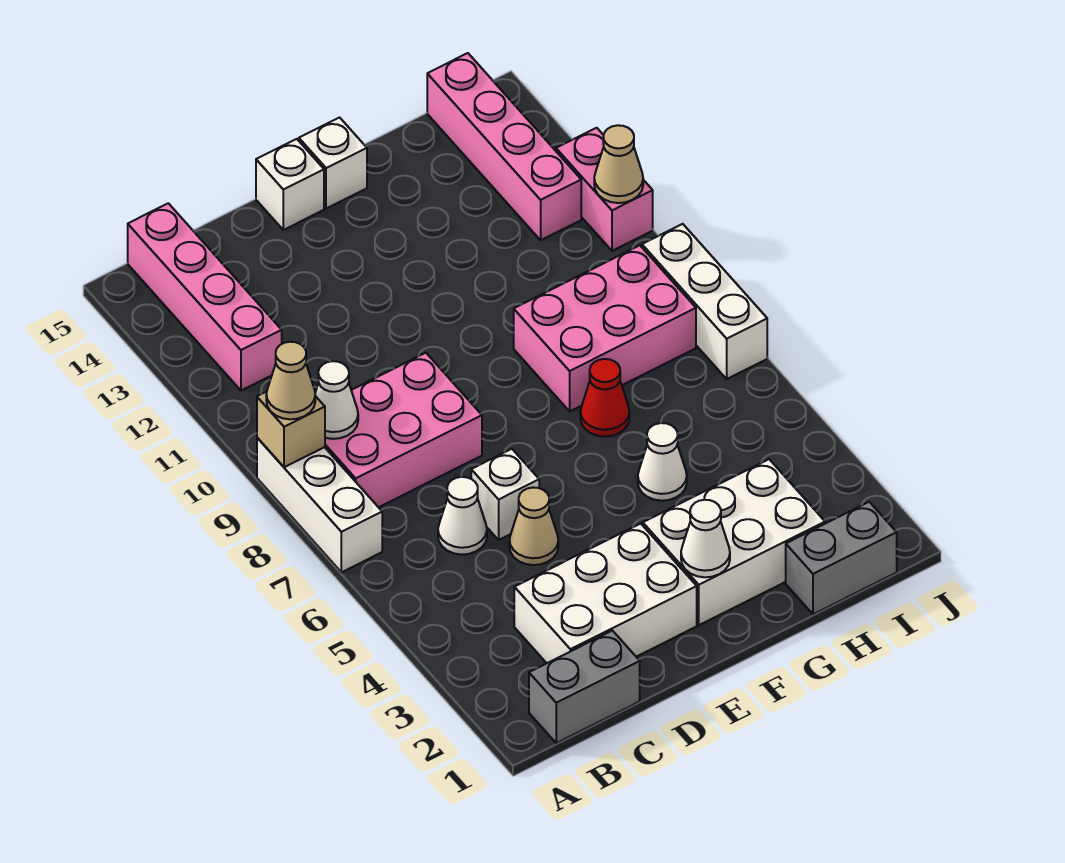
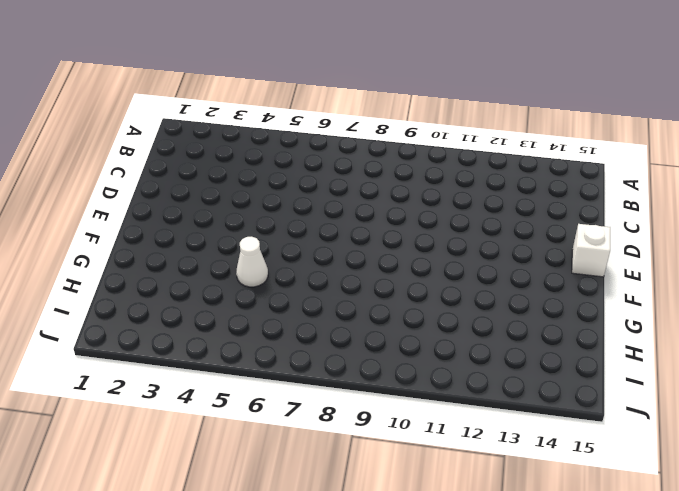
none -> white 1x3 brick [257,438,382,572]
none -> grey 1x2 brick [529,631,640,743]
none -> pink 2x3 brick [325,353,482,507]

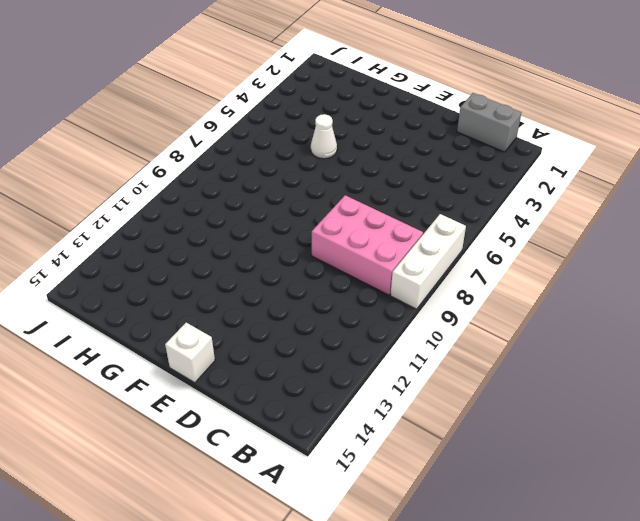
none -> pink 1x4 brick [128,203,282,391]
none -> white 2x3 brick [514,524,697,663]
none -> white 1x1 cone [438,477,487,555]

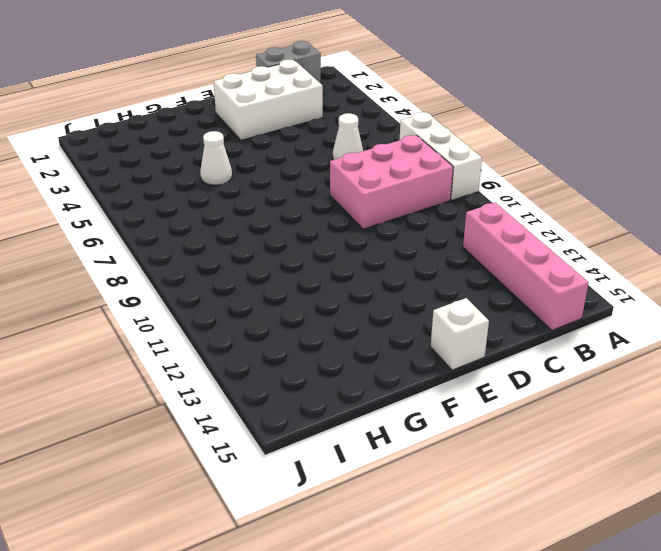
none -> tan 1x1 cone [509,488,558,565]
none -> white 1x1 brick [471,449,539,540]
none -> white 2x3 brick [643,459,825,625]

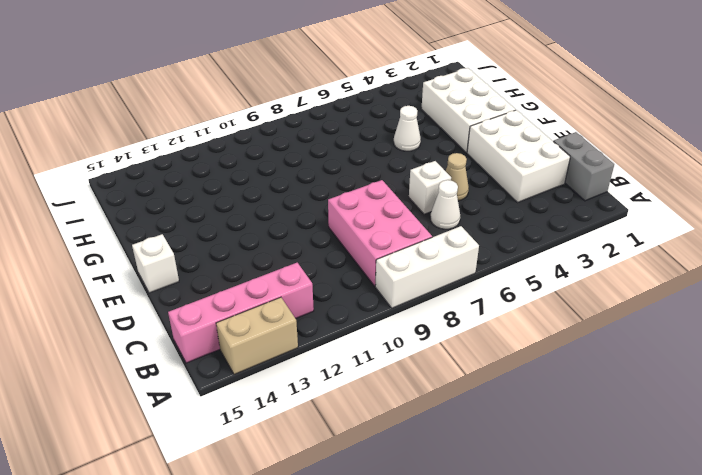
tan 1x2 brick [216,297,298,374] -> none
none -> white 1x1 brick [299,118,367,209]
none -> red 1x1 cone [580,359,629,437]
none -> pink 2x3 brick [514,245,696,411]

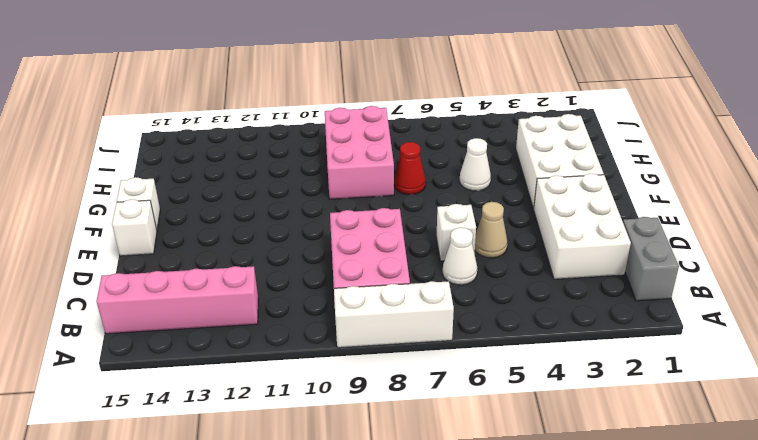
none -> grey 1x2 brick [786,502,897,614]
none -> pink 1x4 brick [427,53,581,240]
none -> white 1x3 brick [642,224,767,379]

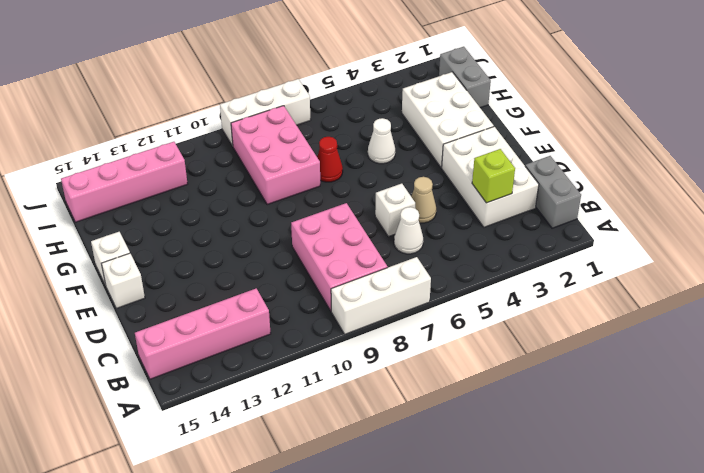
lime 1x1 brick [472,149,515,203] -> none
none -> pink 1x2 brick [556,128,653,251]
none -> tan 1x1 brick [257,392,325,467]
none -> white 1x1 cone [315,361,358,439]

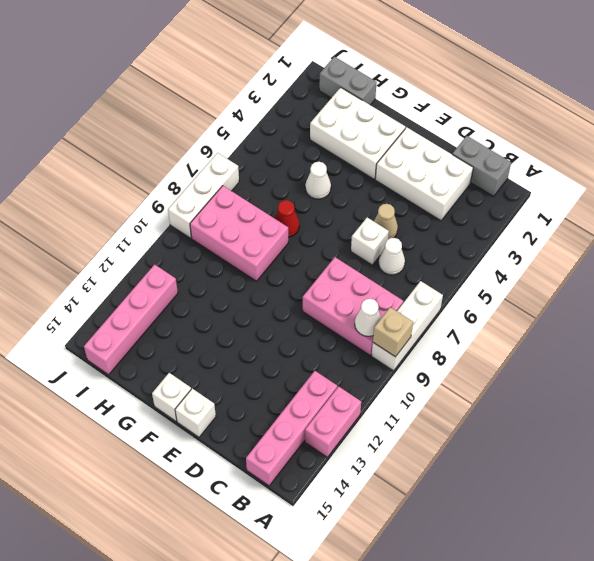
pink 1x2 brick [305,387,361,457] -> pink 1x2 brick moved to [556,128,653,251]
none -> white 1x1 cone [681,500,730,577]
none -> tan 1x1 cone [594,125,643,203]
none -> tan 1x1 cone [266,342,315,419]

